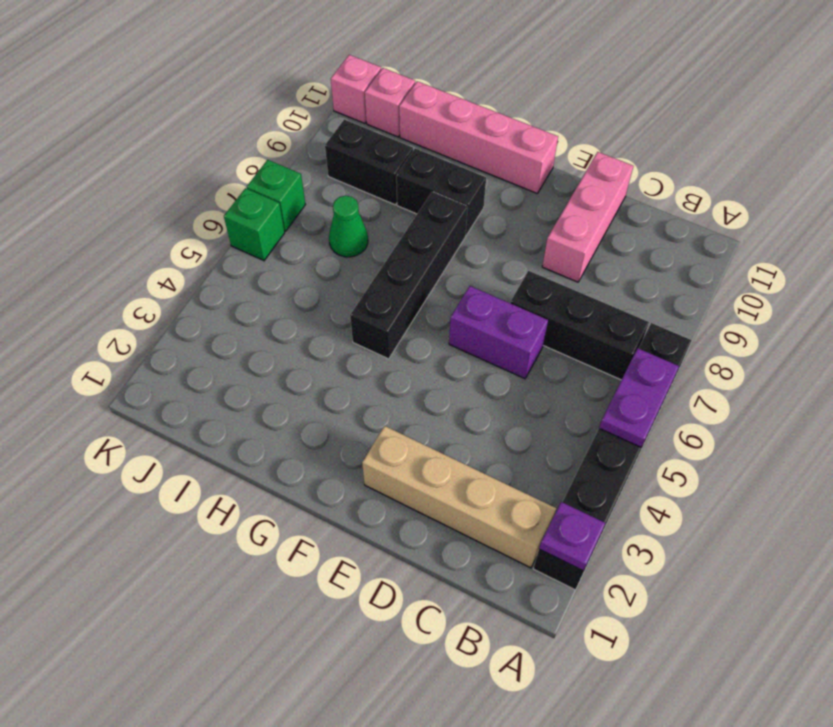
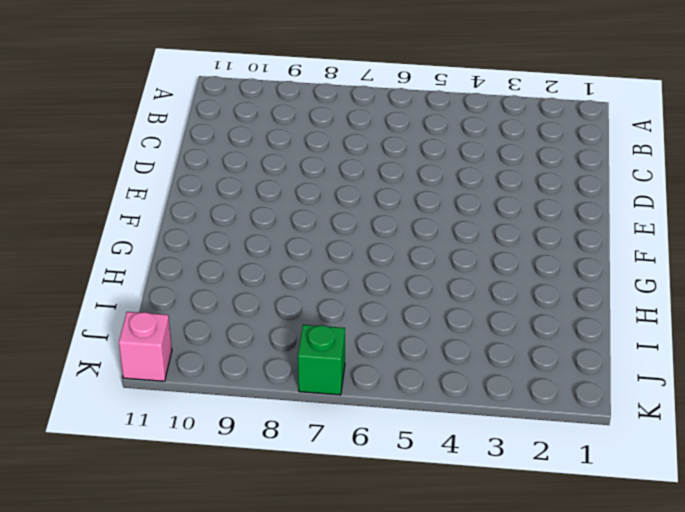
none -> black 1x6 brick [533,323,692,590]
none -> tan 1x4 brick [362,426,556,568]
none -> black 1x3 brick [510,271,649,380]

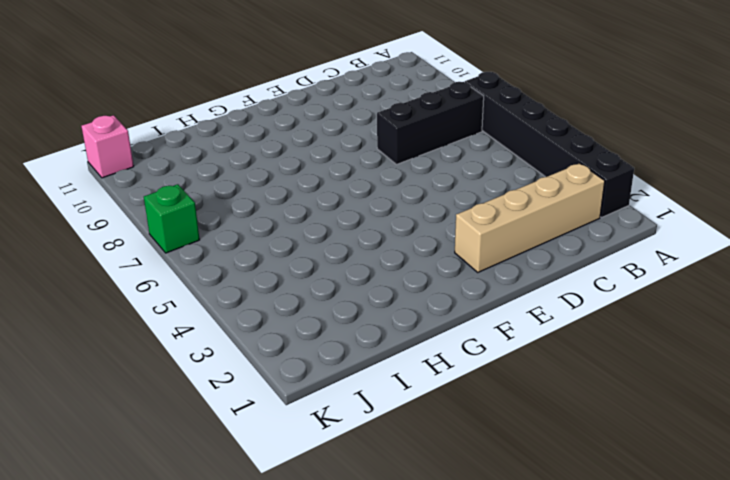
none -> purple 1x2 brick [449,286,548,379]
none -> pink 1x3 brick [542,152,633,282]
none -> pink 1x4 brick [399,81,558,193]

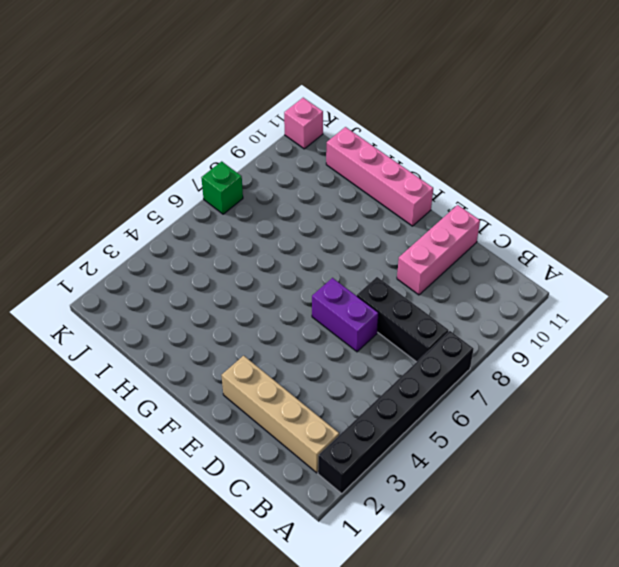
none -> black 1x4 brick [350,192,468,359]
none -> black 1x2 brick [396,148,486,235]
none -> green 1x1 cone [329,196,368,257]

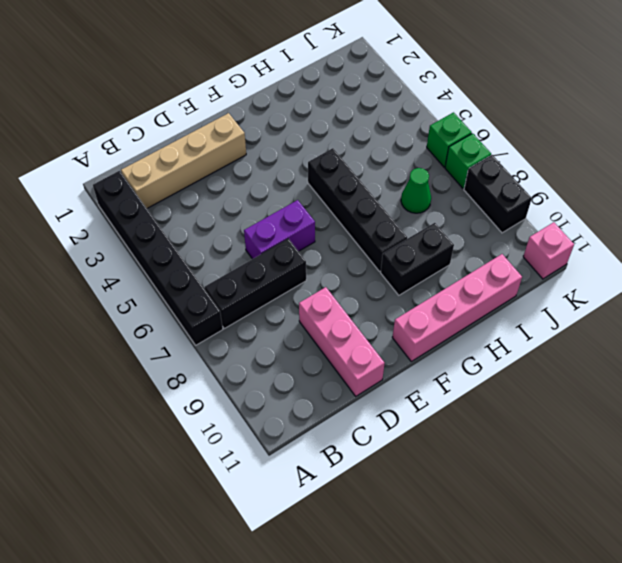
black 1x2 brick [464,155,532,233] -> black 1x2 brick turned to [325,120,413,205]
none -> pink 1x1 brick [365,68,415,137]
none -> purple 1x1 plate [539,502,605,571]
none -> purple 1x2 plate [599,348,679,447]

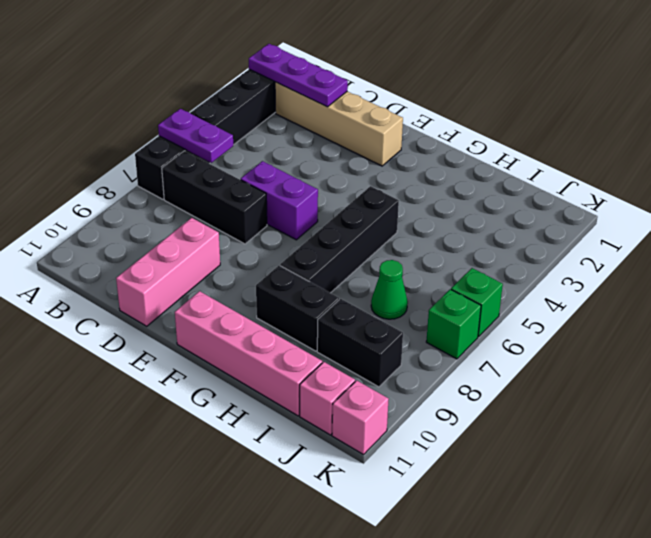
purple 1x3 plate [249,44,348,107] -> purple 1x1 plate [539,502,605,571]
purple 1x2 plate [158,109,233,163] -> purple 1x2 plate turned to [599,348,679,447]

